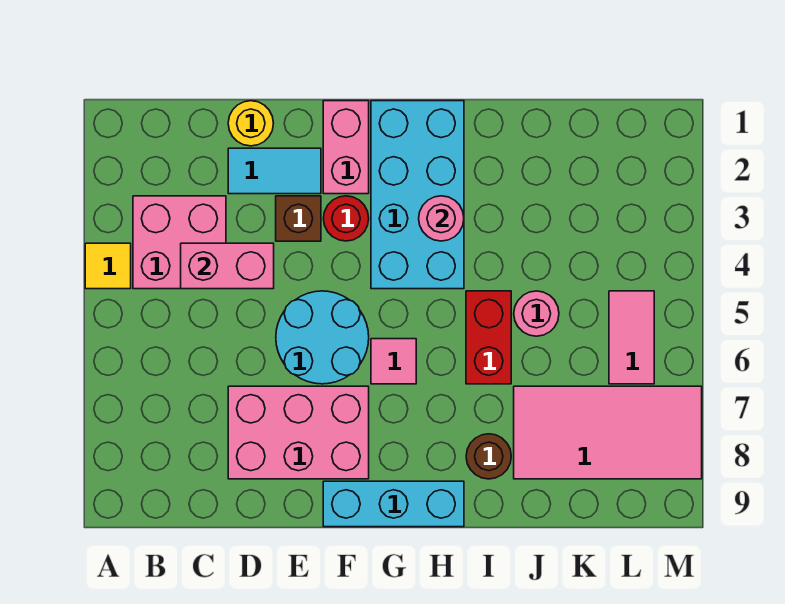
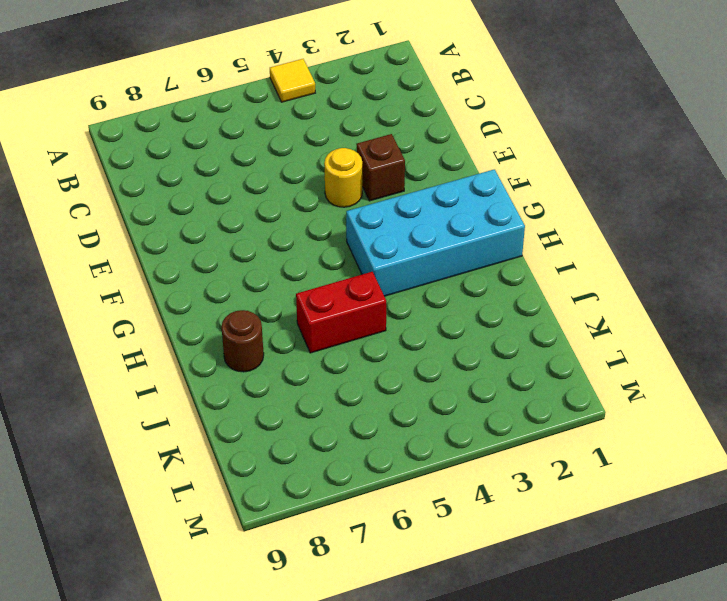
yellow 1x1 round brick [324,148,362,207] -> yellow 1x1 round brick moved to [228,101,274,146]
none -> pink 2x2 brick [133,196,226,289]
none -> cyan 1x2 tile [228,148,321,194]
none -> pink 2x3 brick [228,386,369,479]

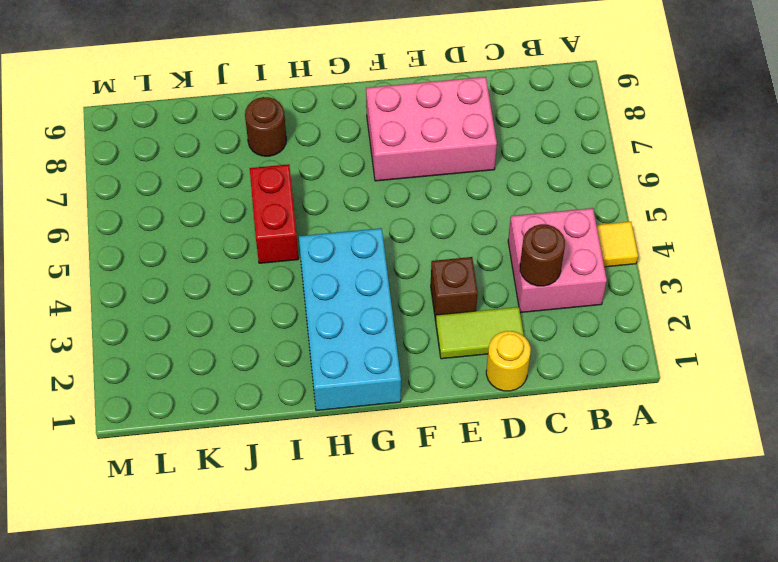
brown 1x1 round brick [520,224,565,286] -> none
lime 1x2 tile [436,307,524,359] -> cyan 1x2 tile [228,148,321,194]
none -> cyan 2x2 round brick [276,291,369,384]
none -> pink 1x2 brick [323,101,369,194]
none -> red 1x1 round brick [323,196,369,241]

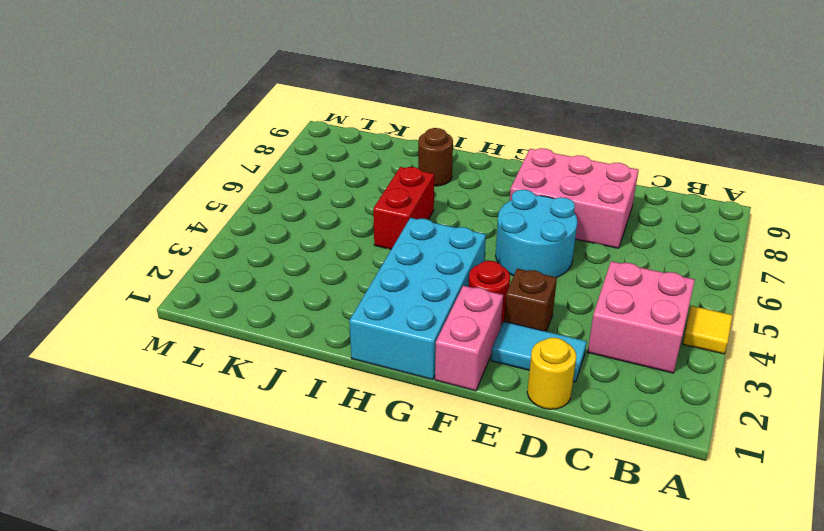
none -> cyan 1x3 brick [323,481,464,527]
none -> pink 1x1 tile [371,339,416,384]
none -> pink 1x1 round brick [514,291,559,336]

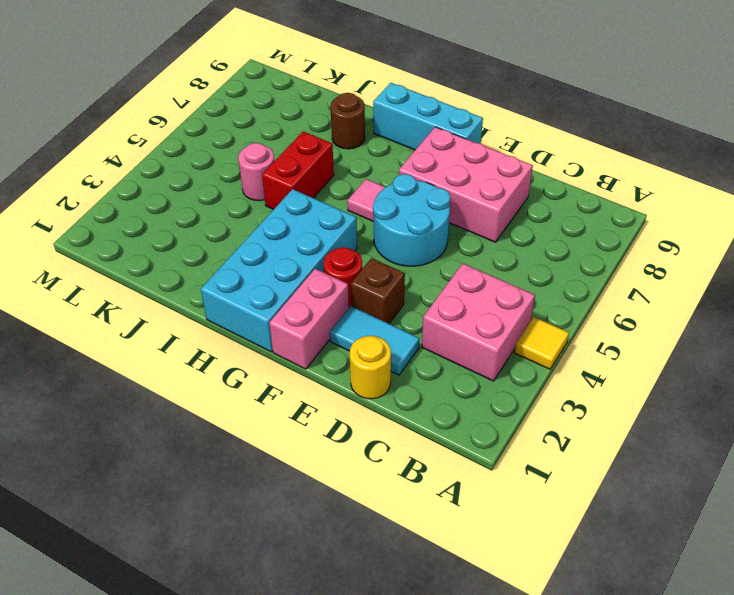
none -> pink 2x4 tile [514,386,702,479]
none -> pink 1x2 tile [609,291,654,384]
none -> pink 1x2 brick [181,243,274,289]

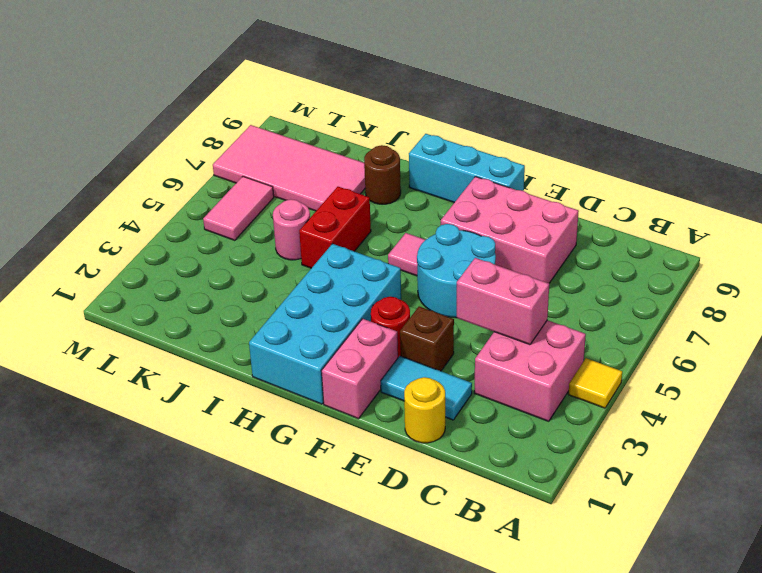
none -> pink 1x1 round brick [419,196,464,241]

